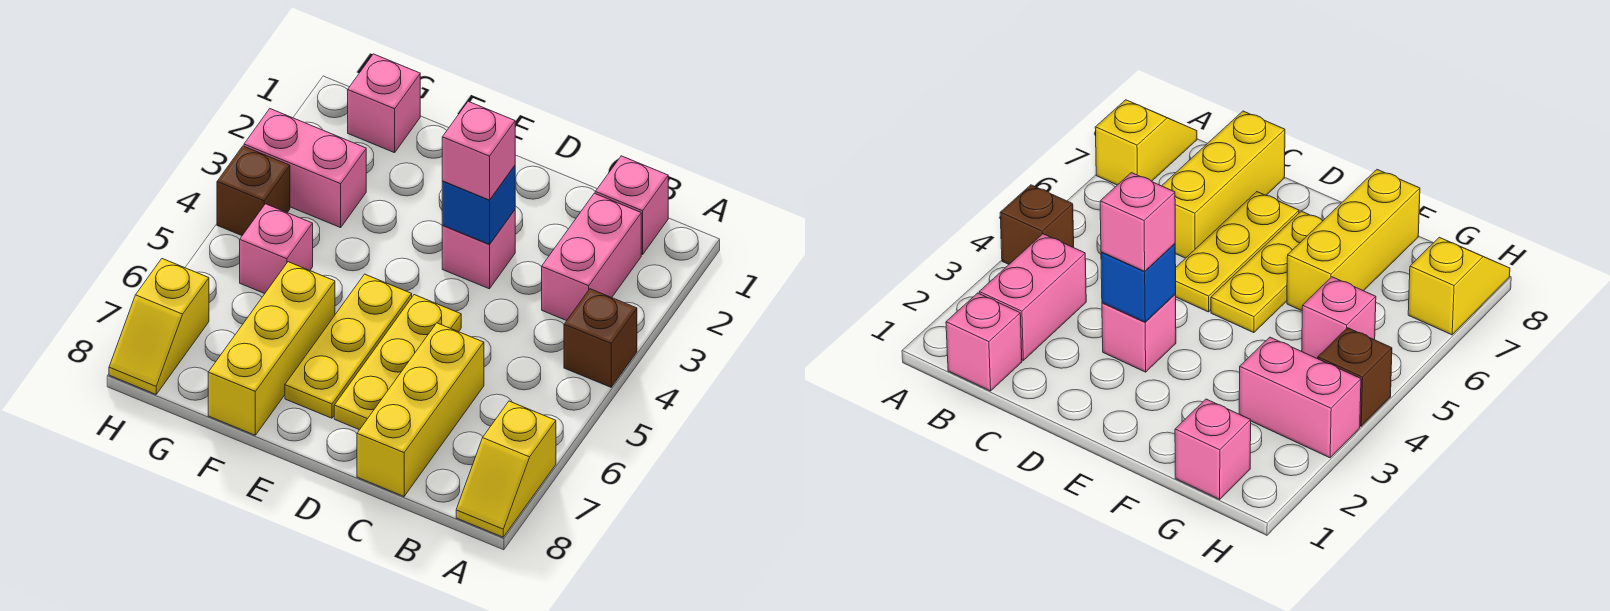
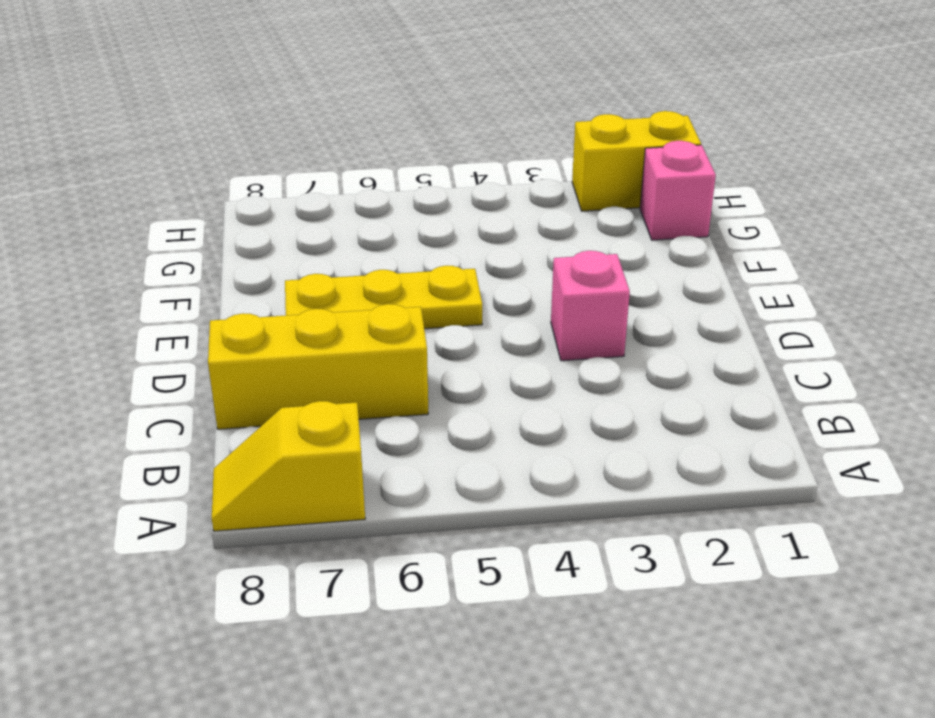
yellow 1x2 brick [572,111,701,211] -> none
none -> brown 1x1 brick [564,289,637,387]
none -> pink 1x1 brick [595,156,668,255]
none -> pink 1x2 brick [542,193,641,321]

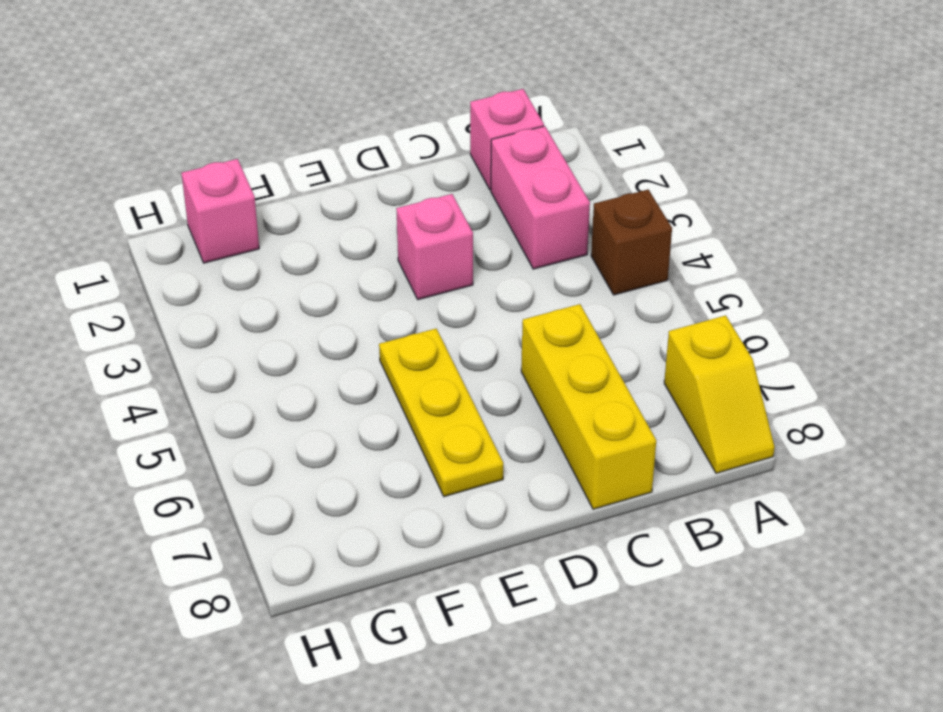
none -> yellow 1x3 plate [334,295,461,430]
none -> yellow 1x3 brick [208,262,335,435]
none -> pink 1x2 brick [244,109,366,228]

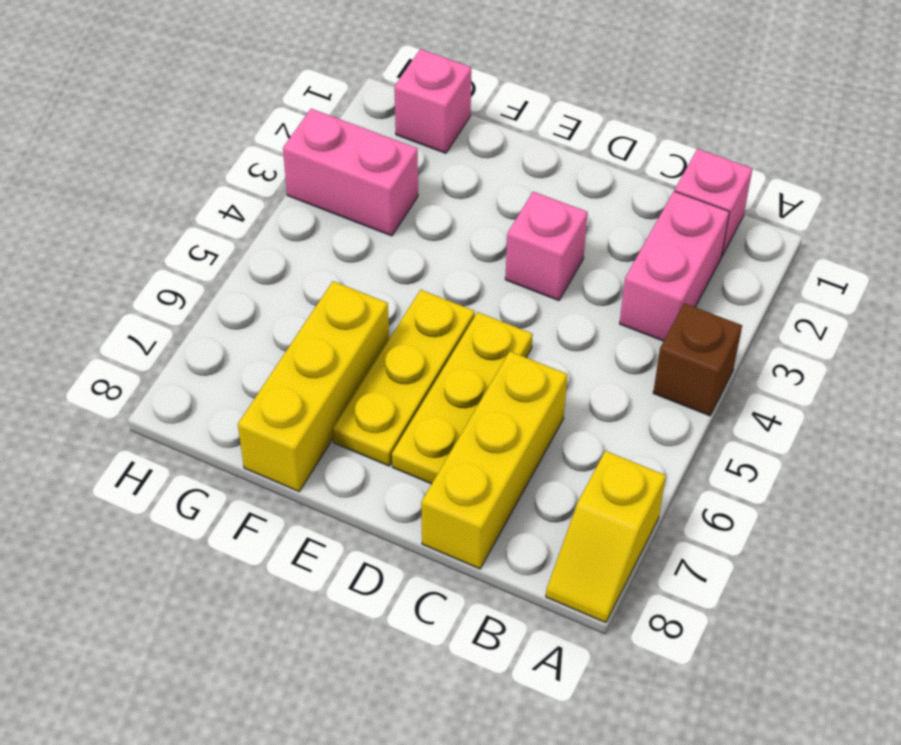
none -> pink 1x1 brick [240,204,313,294]
none -> brown 1x1 brick [217,146,290,236]
none -> yellow 1x2 slope [109,259,209,394]

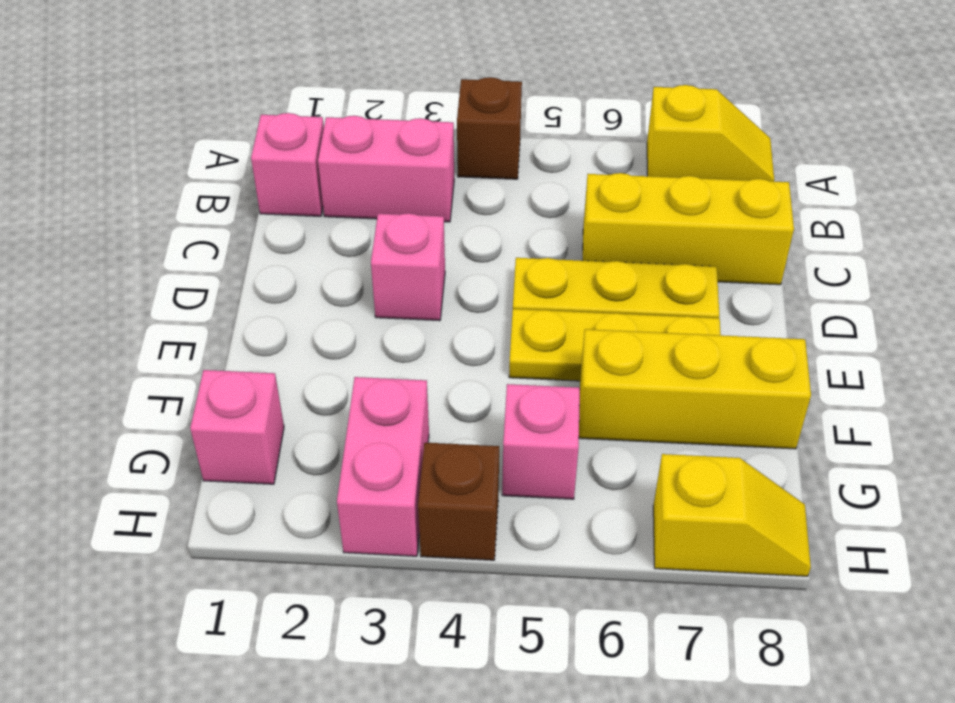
none -> blue 1x1 brick [442,166,515,244]
none -> pink 1x1 brick [442,101,515,200]

